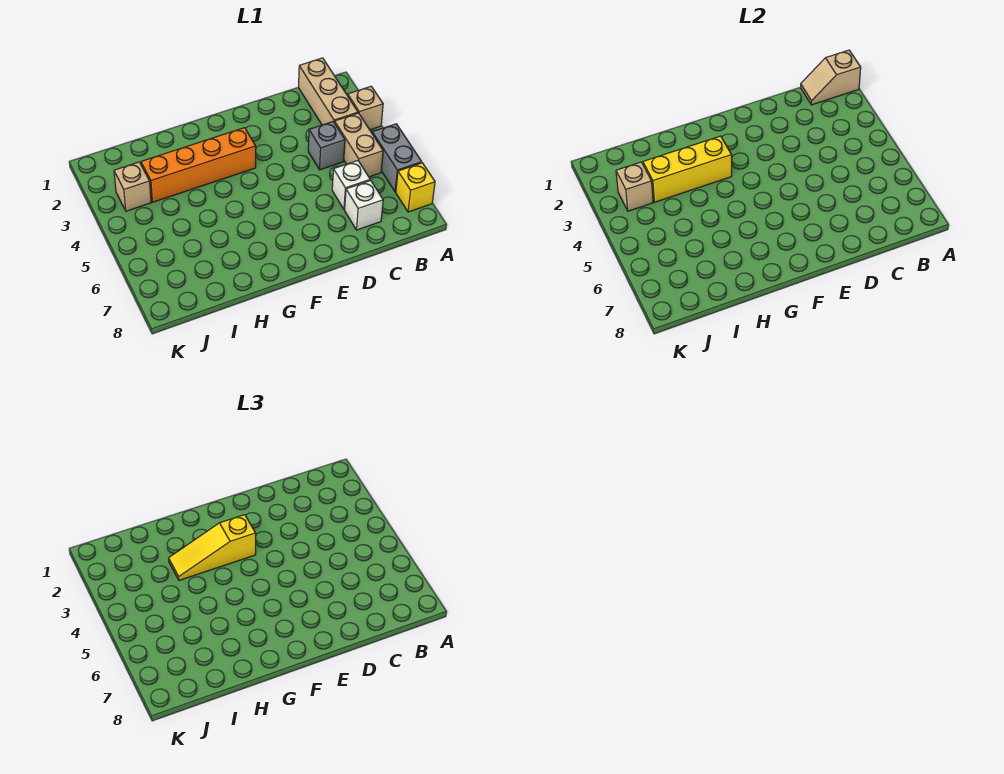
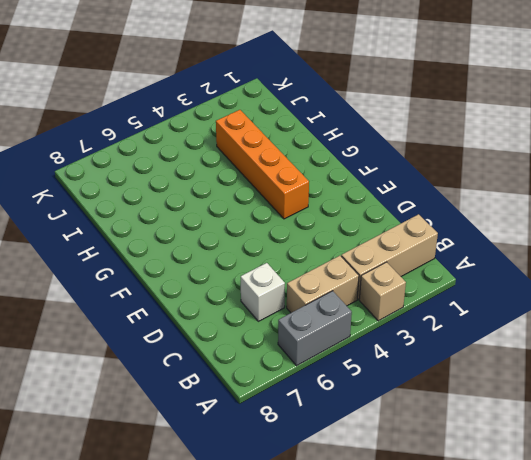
none -> yellow 1x1 brick [396,163,435,212]
none -> grey 1x1 brick [308,122,345,170]
none -> white 1x1 brick [345,180,383,230]

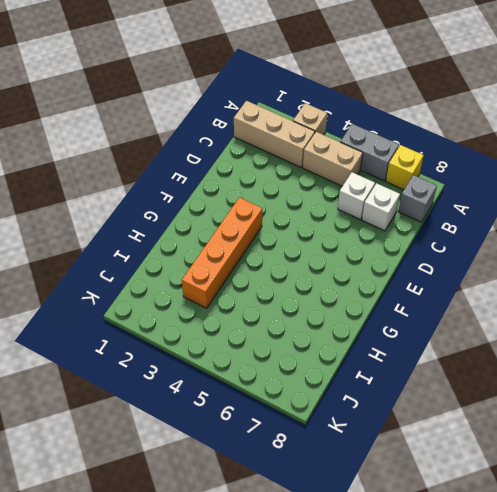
grey 1x1 brick [398,175,437,222] -> grey 1x1 brick moved to [308,122,345,170]
none -> tan 1x1 brick [114,162,151,211]
none -> tan 1x2 slope [801,50,861,105]
none -> yellow 1x3 brick [643,136,732,202]

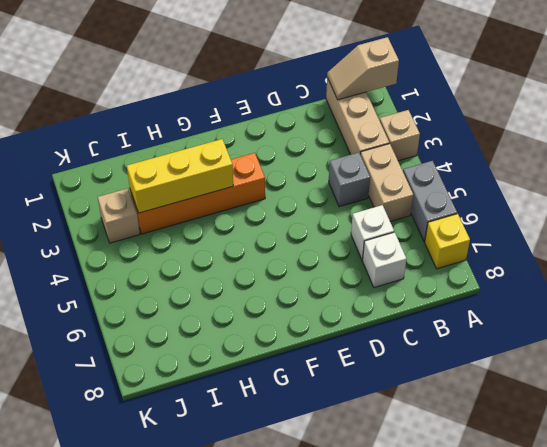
none -> tan 1x1 brick [616,162,653,211]
none -> yellow 1x3 slope [169,515,256,580]

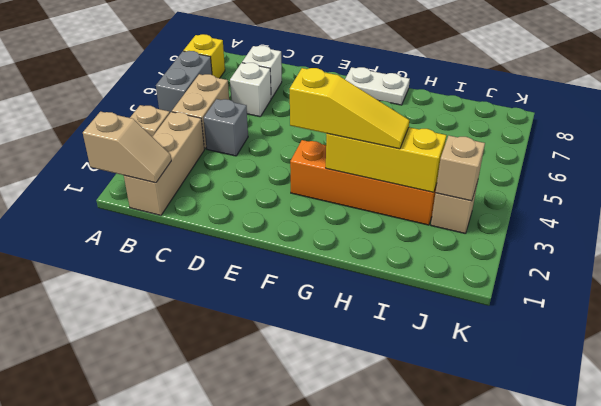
white 1x2 plate [345,67,410,105] -> none

